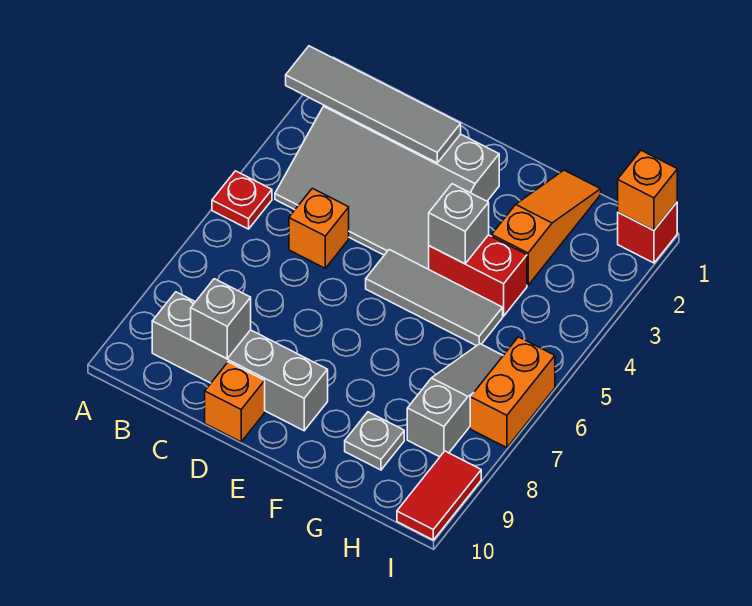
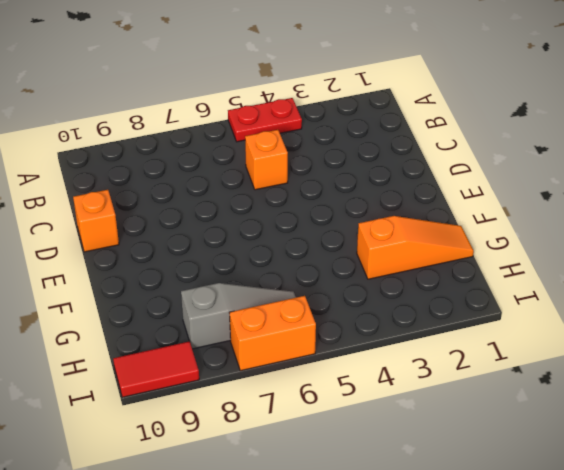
red 1x2 plate [228,98,302,142] -> red 1x1 plate [212,171,272,229]
none -> grey 3x4 slope [275,105,499,269]
none -> grey 1x4 brick [152,292,328,431]
none -> grey 1x3 tile [366,250,503,346]

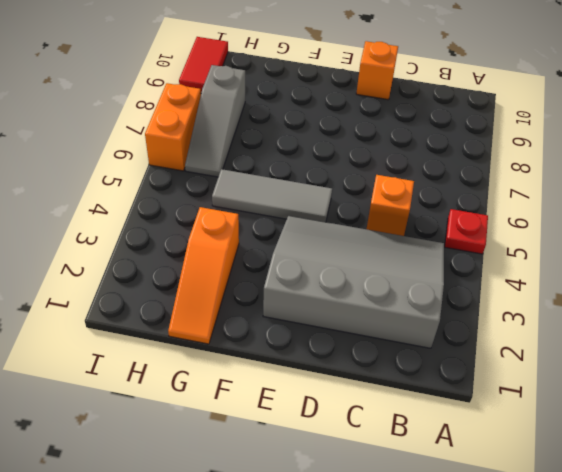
none -> grey 1x4 brick [152,292,328,431]
none -> red 1x2 brick [429,235,527,316]
none -> grey 1x1 plate [345,412,404,470]

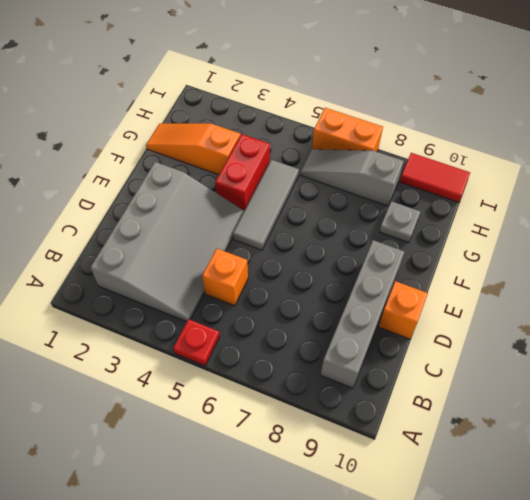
none -> red 1x1 brick [618,203,677,263]
none -> grey 1x4 tile [286,46,461,163]
none -> grey 1x1 brick [191,279,251,359]

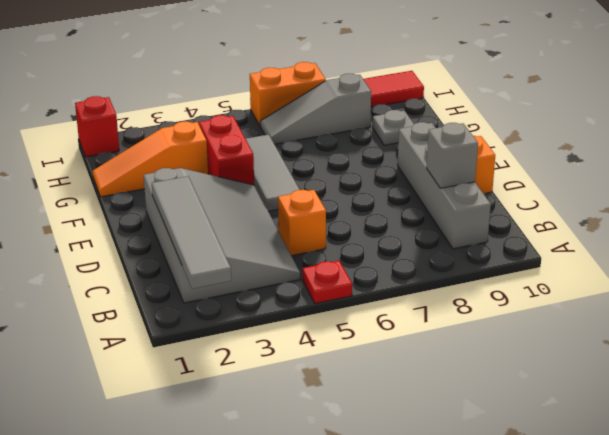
none -> grey 1x1 brick [429,184,489,264]
none -> orange 1x1 brick [618,150,677,230]

